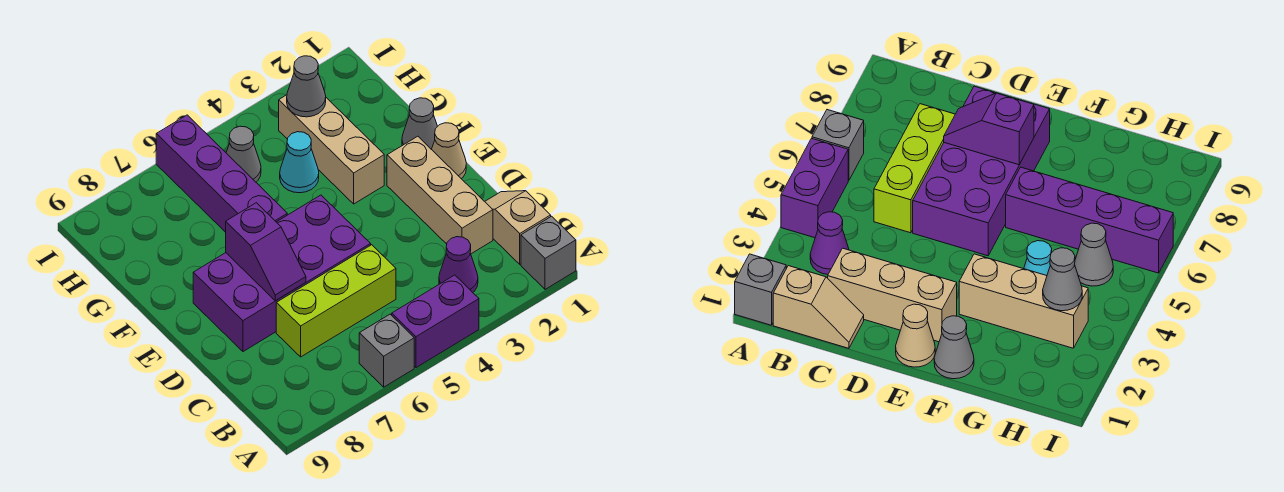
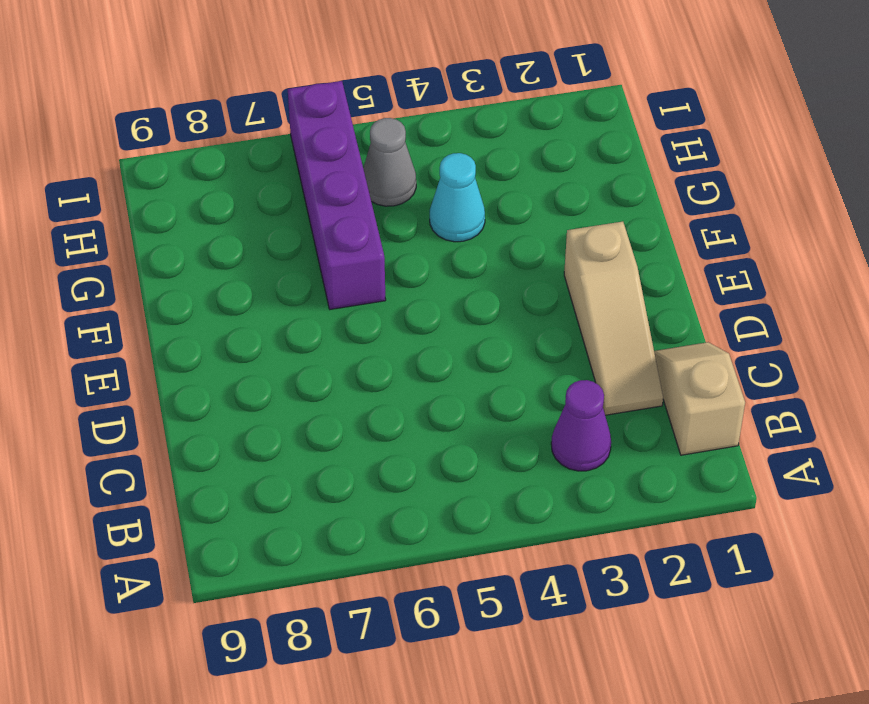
tan 1x3 slope [564,222,663,415] -> tan 1x3 brick [387,136,493,254]
none -> grey 1x1 brick [521,216,576,289]
none -> purple 1x2 brick [392,275,479,368]
none -> grey 1x1 brick [359,314,414,387]

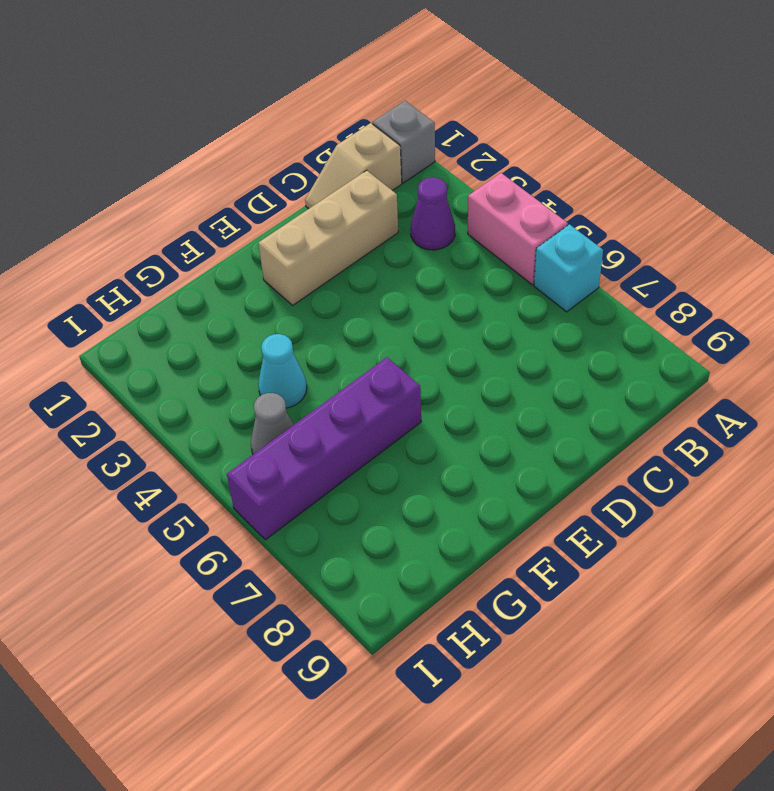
pink 1x2 brick [468,173,568,285] -> purple 1x2 brick [392,275,479,368]
cyan 1x1 brick [534,224,603,312] -> grey 1x1 brick [359,314,414,387]
none -> lime 1x3 brick [276,245,396,357]
none -> purple 2x4 brick [193,195,371,352]
none -> tan 1x1 cone [432,123,466,179]

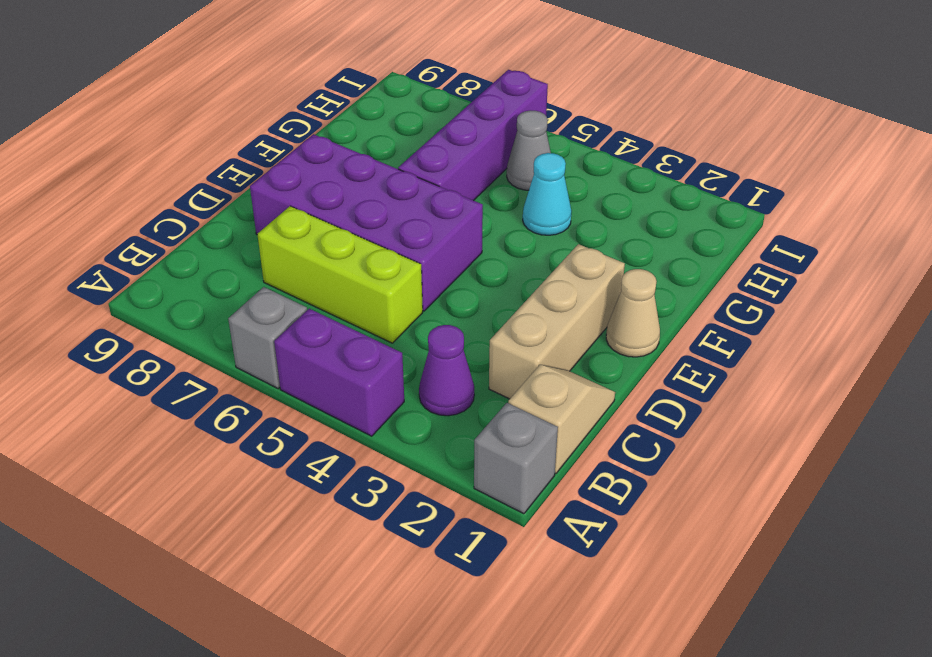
none -> grey 1x1 cone [402,98,438,149]
none -> tan 1x3 brick [279,95,384,204]
none -> purple 1x2 slope [226,203,306,301]

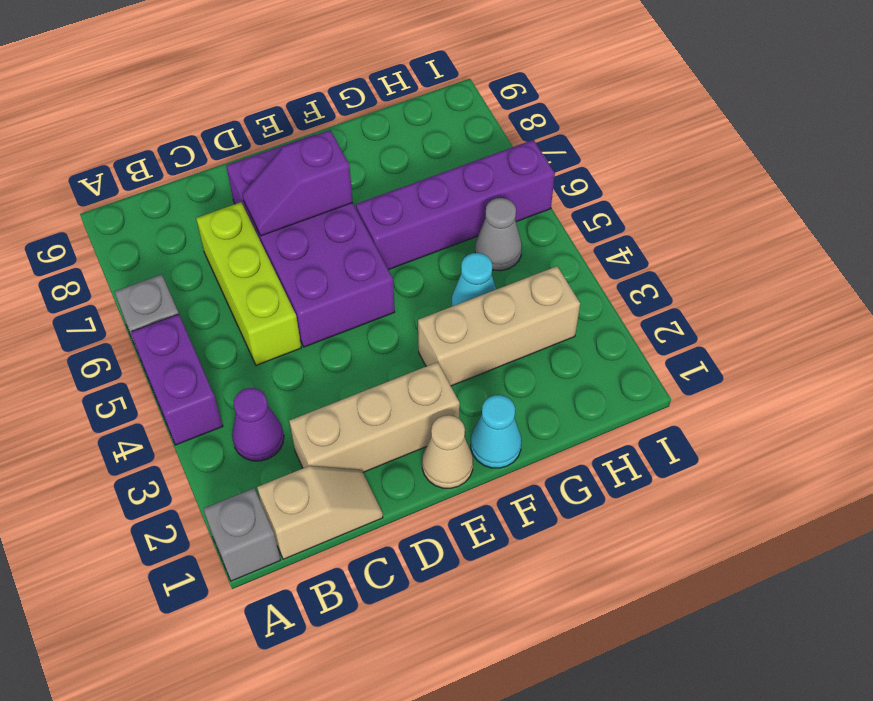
cyan 1x1 cone [471,395,521,468] -> grey 1x1 cone [402,98,438,149]
none -> grey 1x1 cone [287,56,326,117]

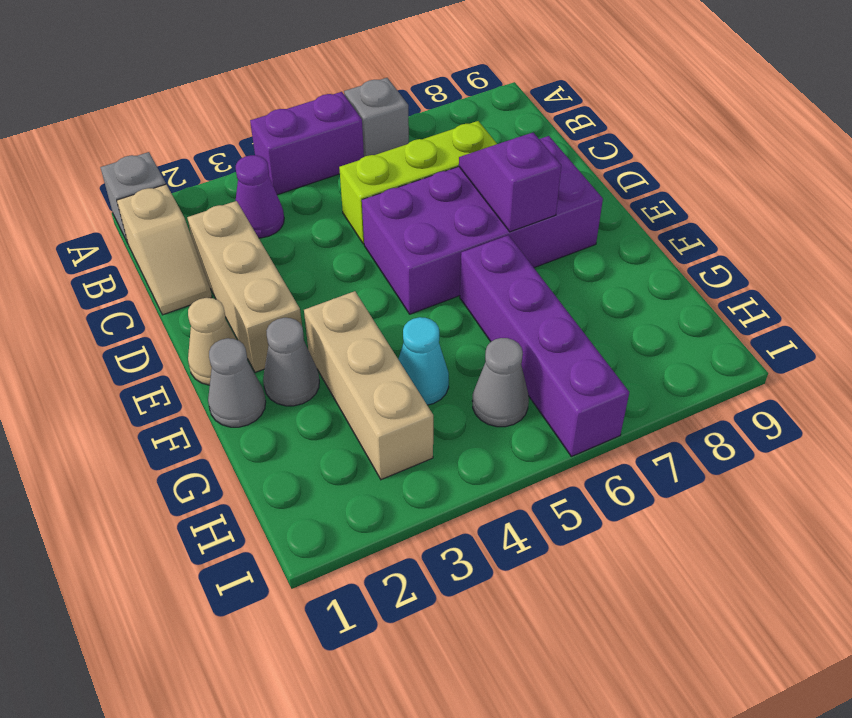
grey 1x1 cone [263,318,319,406] -> grey 1x1 cone moved to [287,56,326,117]

